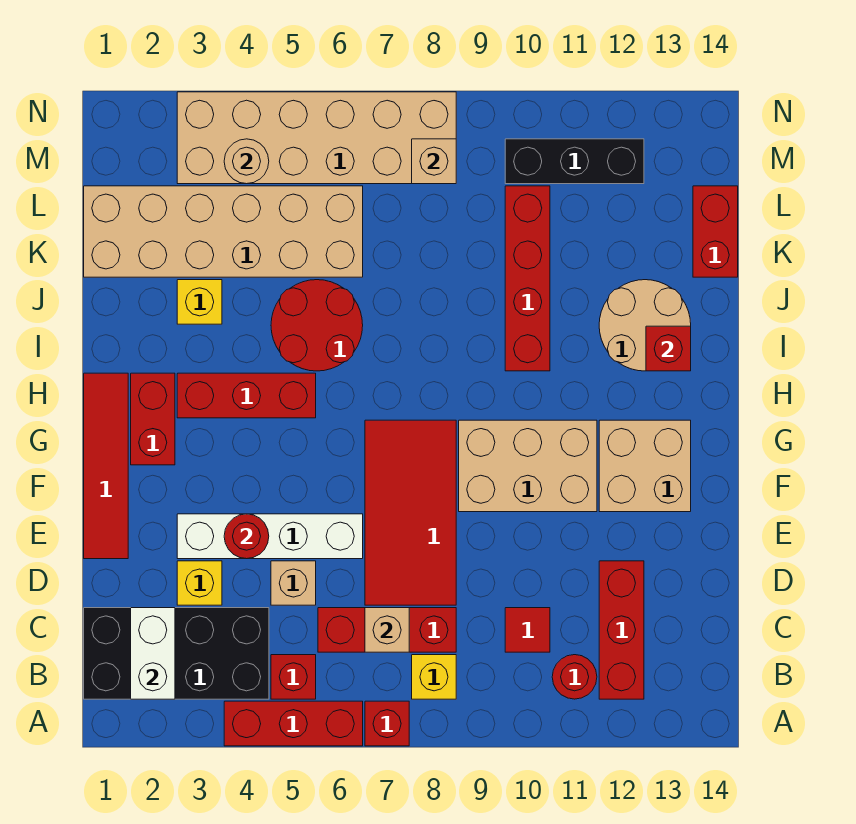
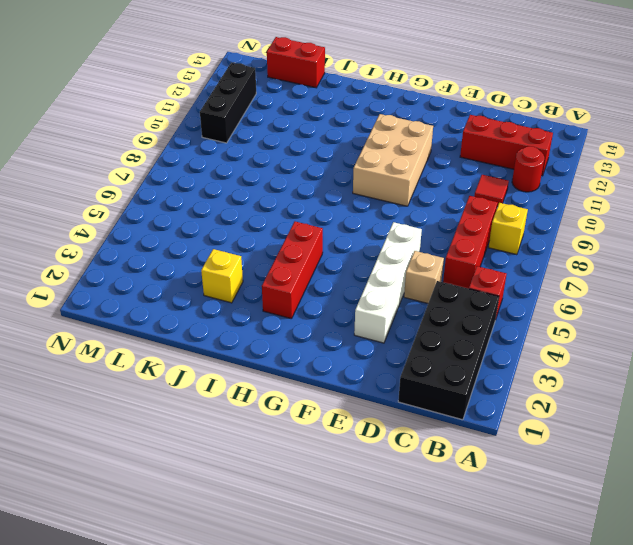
none -> red 1x3 brick [224,701,363,746]
none -> red 1x1 brick [365,701,409,746]
none -> yellow 1x1 brick [177,561,222,605]
none -> red 2x4 tile [365,420,456,605]

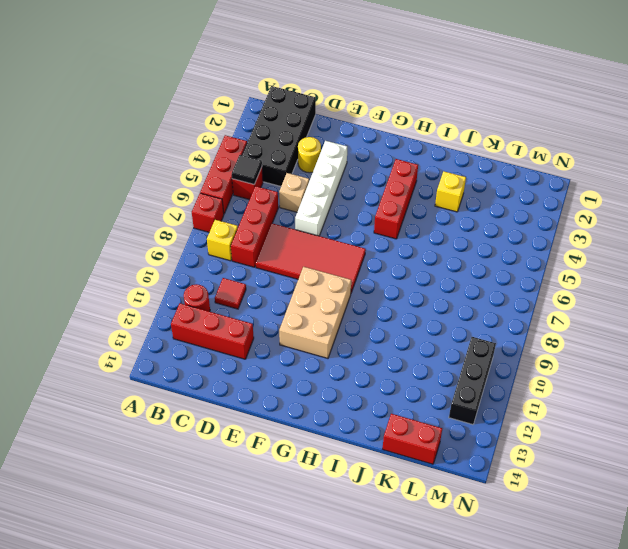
black 1x1 tile [232,155,262,184] -> none
yellow 1x1 round brick [298,137,321,173] -> yellow 1x1 brick [177,561,222,605]
none -> red 1x4 tile [84,373,128,559]
none -> tan 2x2 brick [599,420,691,512]
none -> red 1x2 brick [131,373,175,465]
none -> red 2x2 round brick [271,280,363,371]

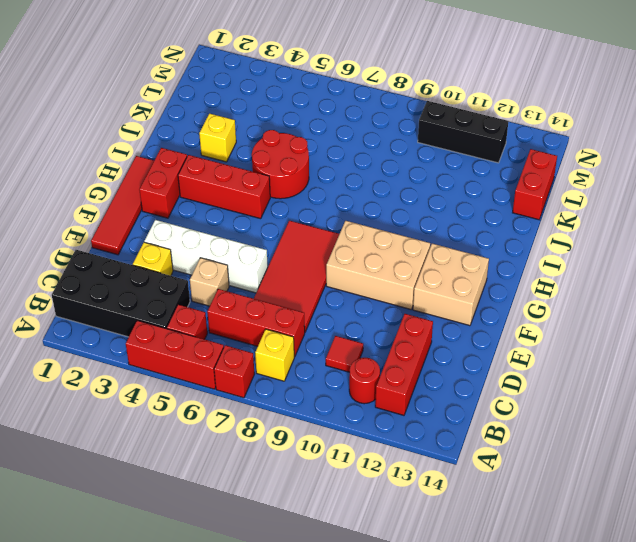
none -> red 1x4 brick [505,186,550,371]
none -> tan 2x2 round brick [599,280,691,371]
none -> tan 2x6 brick [84,186,363,277]
none -> tan 2x6 brick [177,92,456,184]

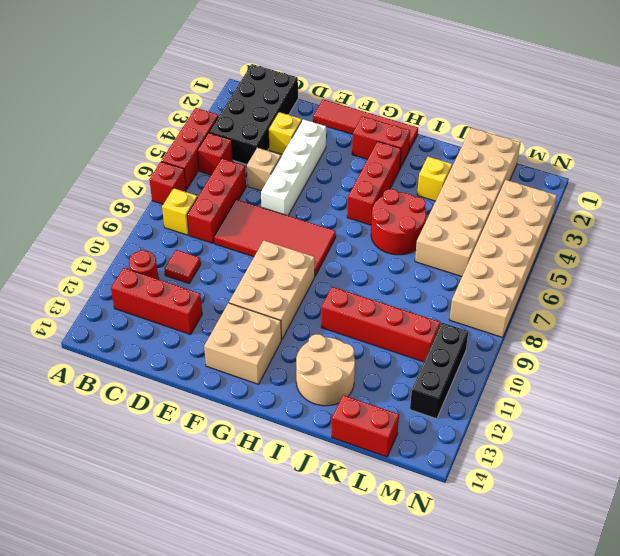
none -> white 1x2 brick [131,608,175,699]
none -> tan 1x1 brick [365,608,409,652]
none -> red 1x1 round brick [224,514,269,559]
none -> red 1x1 brick [646,326,691,371]

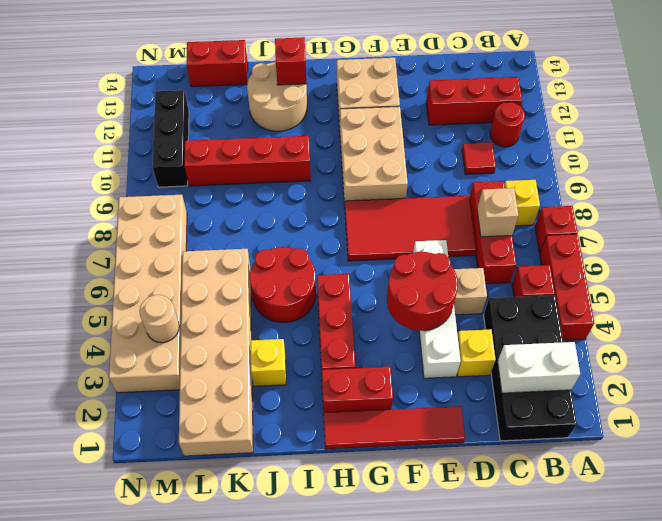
red 2x2 round brick [387,252,458,331] -> red 1x1 round brick [224,514,269,559]
none -> tan 1x1 brick [412,139,456,184]

